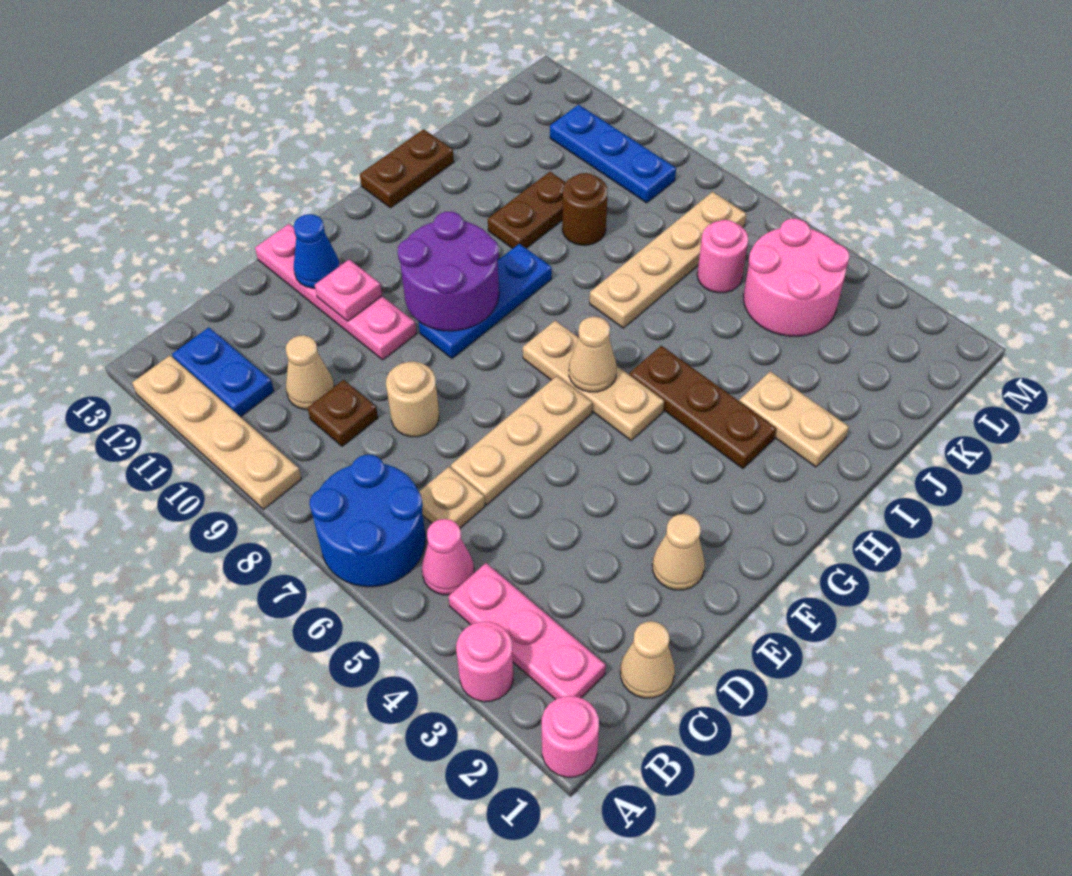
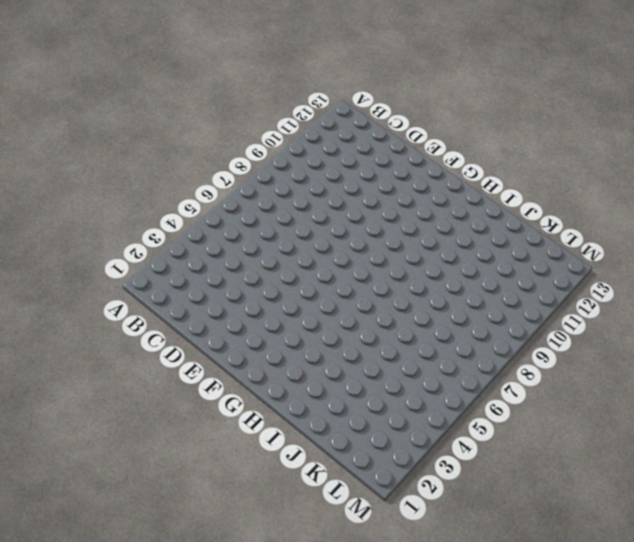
none -> pink 1x1 round brick [542,696,599,777]
none -> pink 1x1 round brick [456,622,513,702]
none -> blue 2x2 round brick [309,455,426,587]
none -> tan 1x4 plate [132,356,301,509]

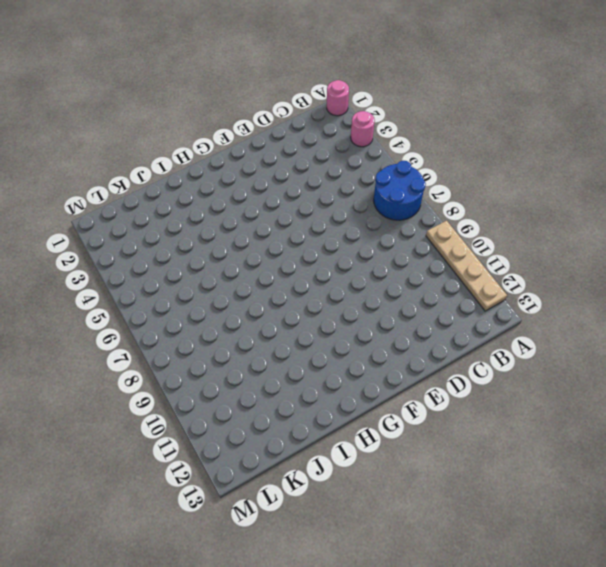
none -> pink 1x3 plate [449,563,606,700]
none -> pink 1x1 cone [422,519,474,595]
none -> blue 1x2 plate [172,328,274,417]
none -> tan 1x1 cone [620,621,675,698]

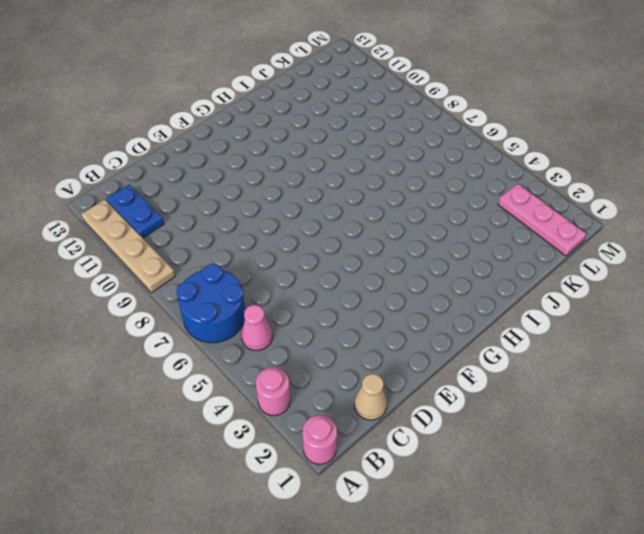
pink 1x3 plate [498,184,587,256] -> pink 1x3 plate moved to [449,563,606,700]
none -> tan 1x1 plate [419,467,485,528]
none -> brown 1x1 plate [308,380,378,446]
none -> tan 1x1 cone [286,335,334,410]
none -> tan 1x3 plate [451,376,592,505]

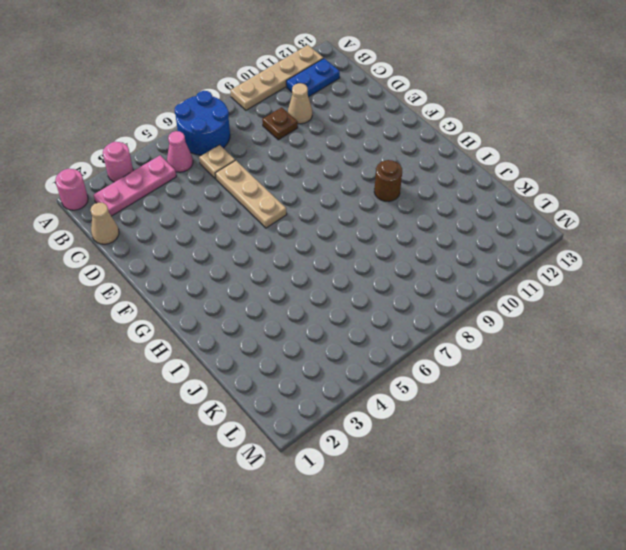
brown 1x1 round brick [374,160,402,201] -> brown 1x1 round brick moved to [562,173,608,245]
none -> tan 1x1 round brick [386,362,439,437]
none -> tan 1x1 cone [652,514,705,590]
none -> pink 1x4 plate [255,224,417,360]
none -> blue 1x3 plate [419,244,552,358]

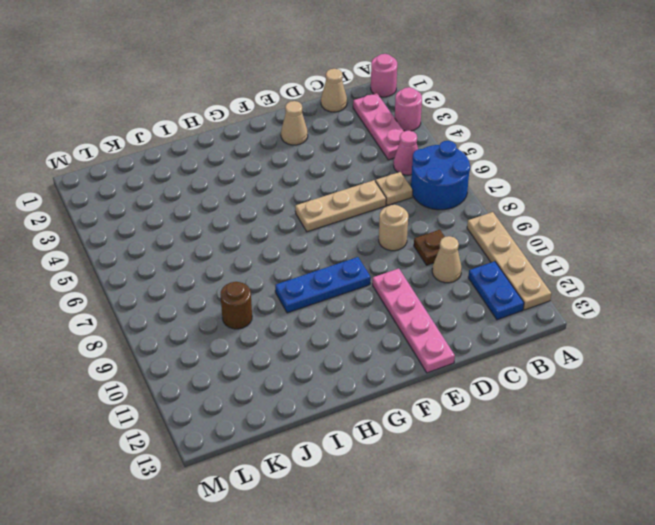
none -> tan 1x3 plate [523,321,664,440]
none -> brown 1x3 plate [630,346,776,468]
none -> brown 1x2 plate [360,129,454,208]
none -> tan 1x2 plate [739,371,849,467]

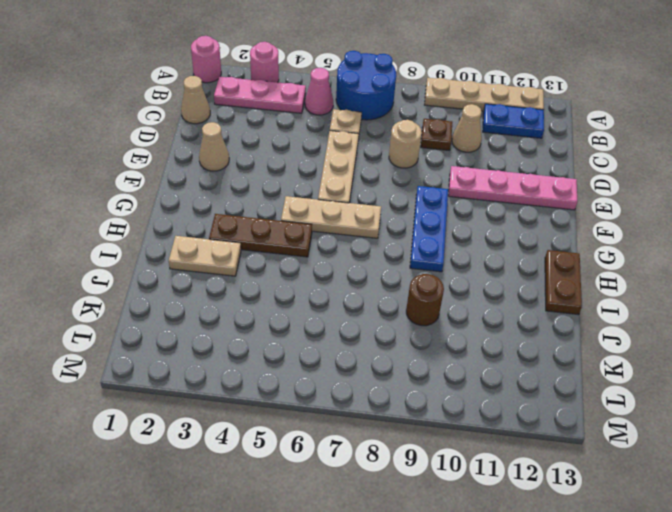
none -> tan 1x4 plate [590,192,746,328]
none -> brown 1x2 plate [488,172,566,248]
none -> pink 2x2 round brick [743,218,849,336]
none -> pink 1x1 round brick [697,220,748,293]

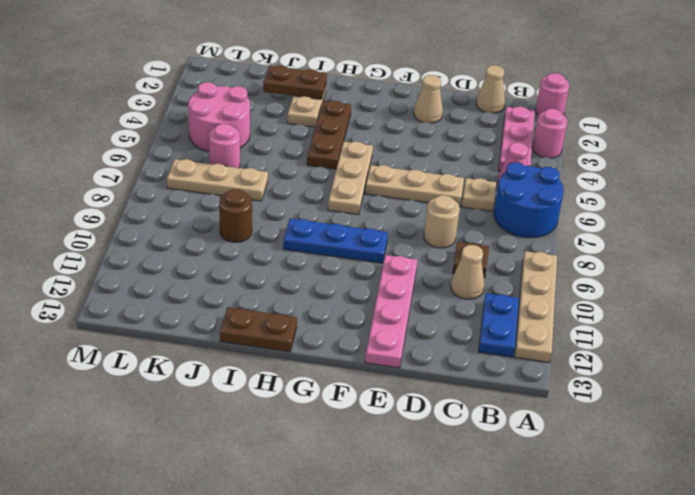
brown 1x2 plate [263,65,327,99] -> brown 1x2 plate moved to [488,172,566,248]
tan 1x3 plate [167,159,268,201] -> tan 1x4 plate [590,192,746,328]
none -> blue 1x3 plate [550,105,676,203]
none -> pink 1x1 plate [315,260,382,321]
none -> blue 1x1 cone [294,214,340,288]
none -> purple 2x2 round brick [398,212,499,331]

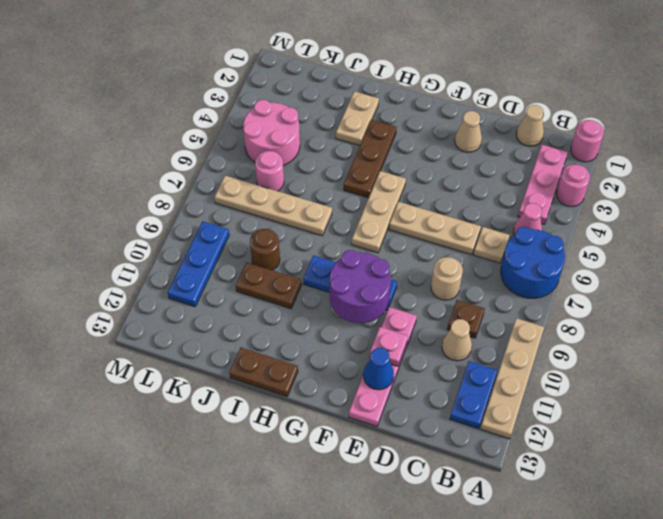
none -> tan 1x1 cone [569,317,617,392]

